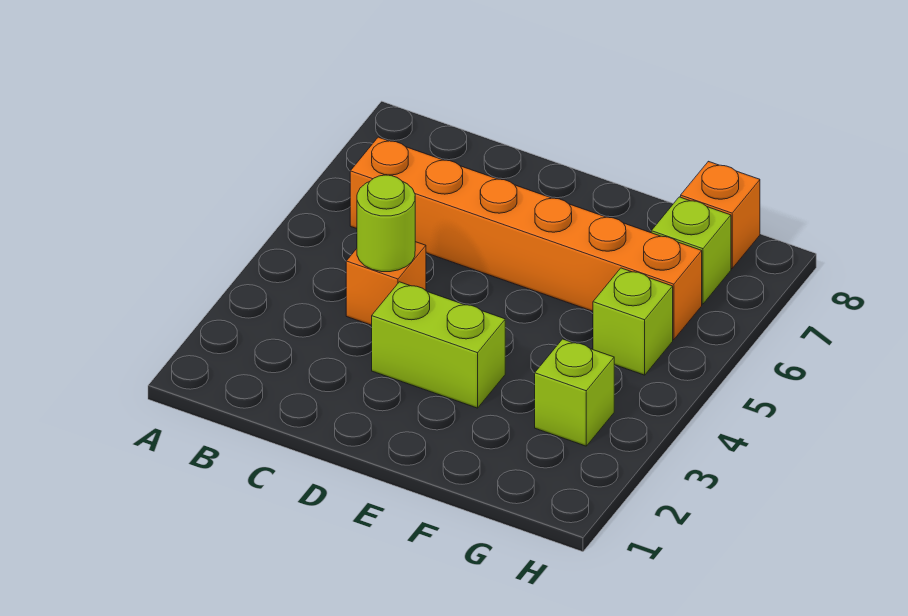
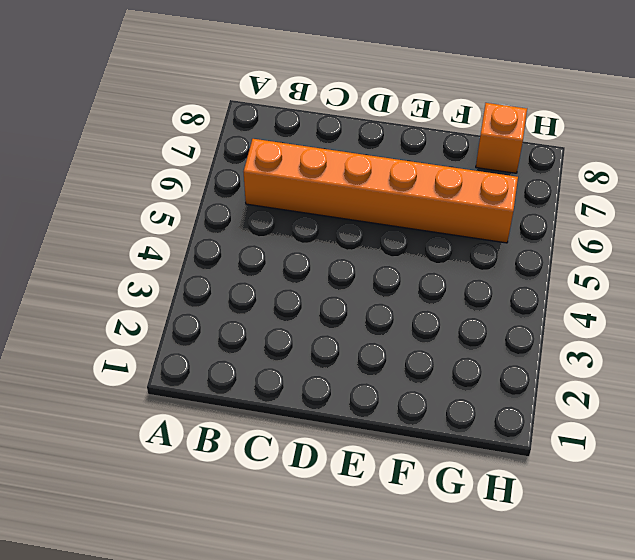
none -> orange 1x1 brick [346,242,426,325]
none -> lime 1x2 brick [372,282,505,408]

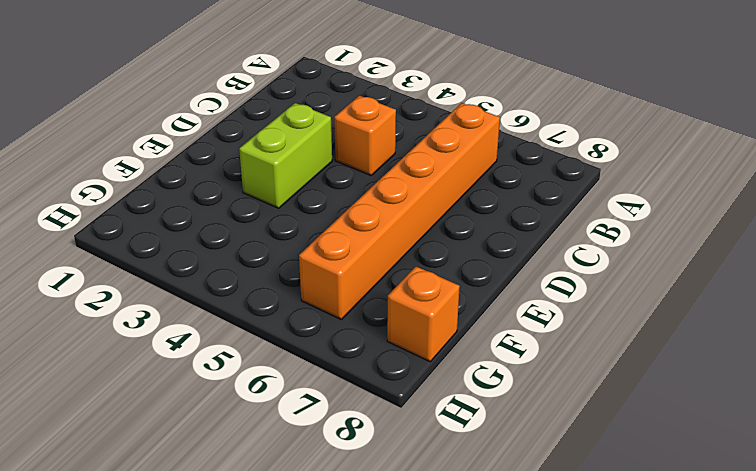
none -> lime 1x1 brick [535,339,614,446]
none -> lime 1x1 brick [593,268,673,375]

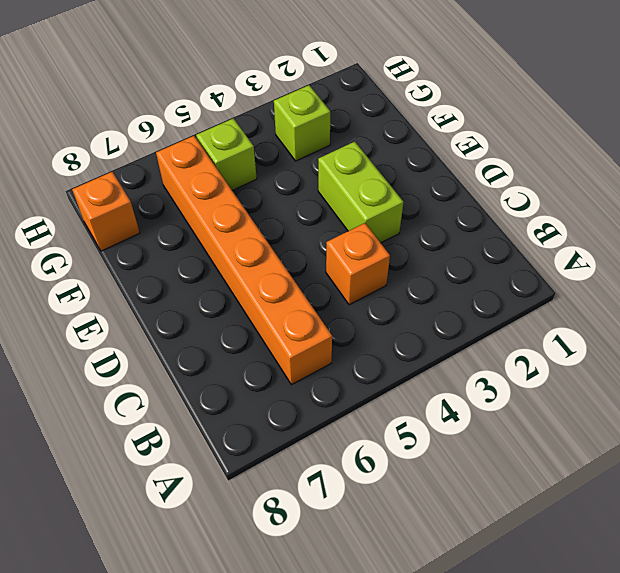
none -> lime 1x1 brick [651,197,731,304]
none -> lime 1x1 round brick [357,175,415,272]

